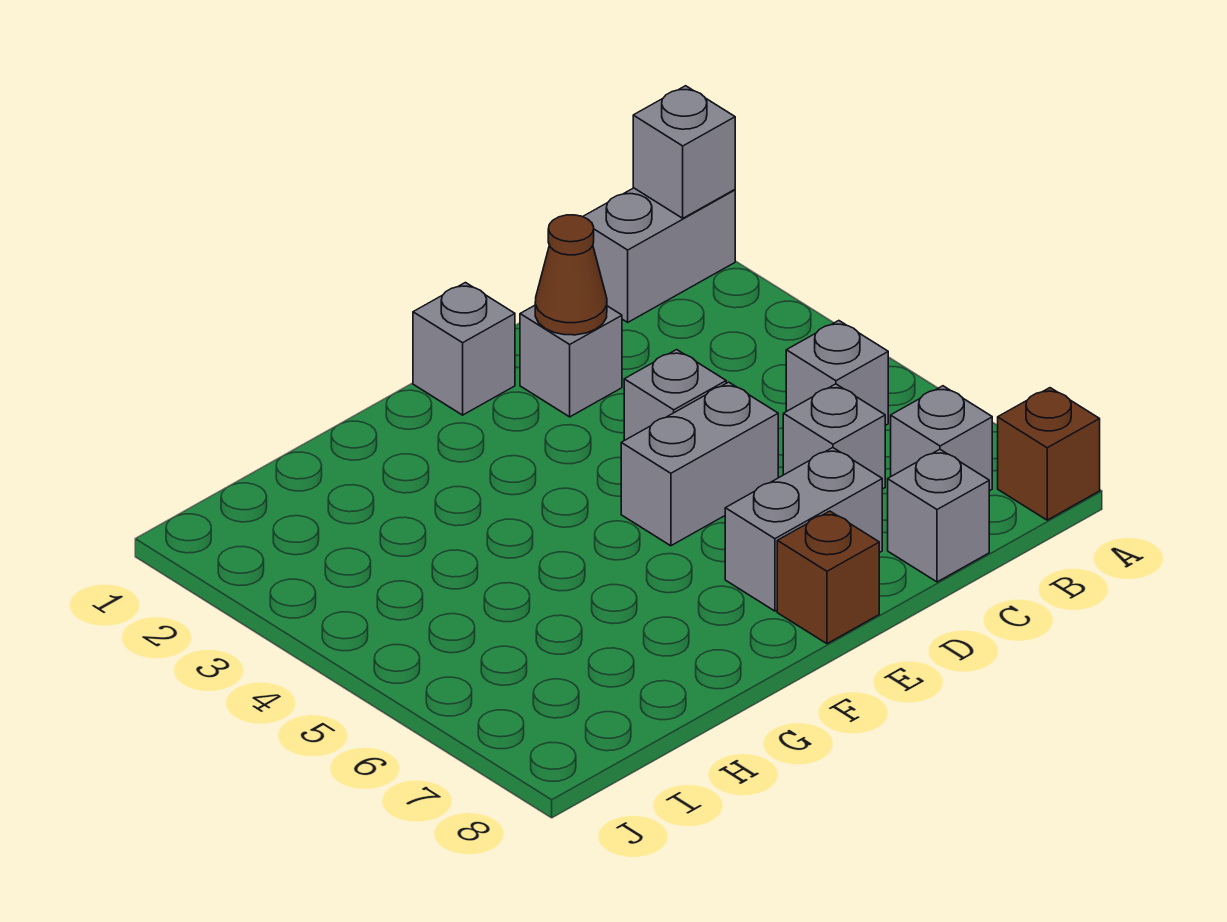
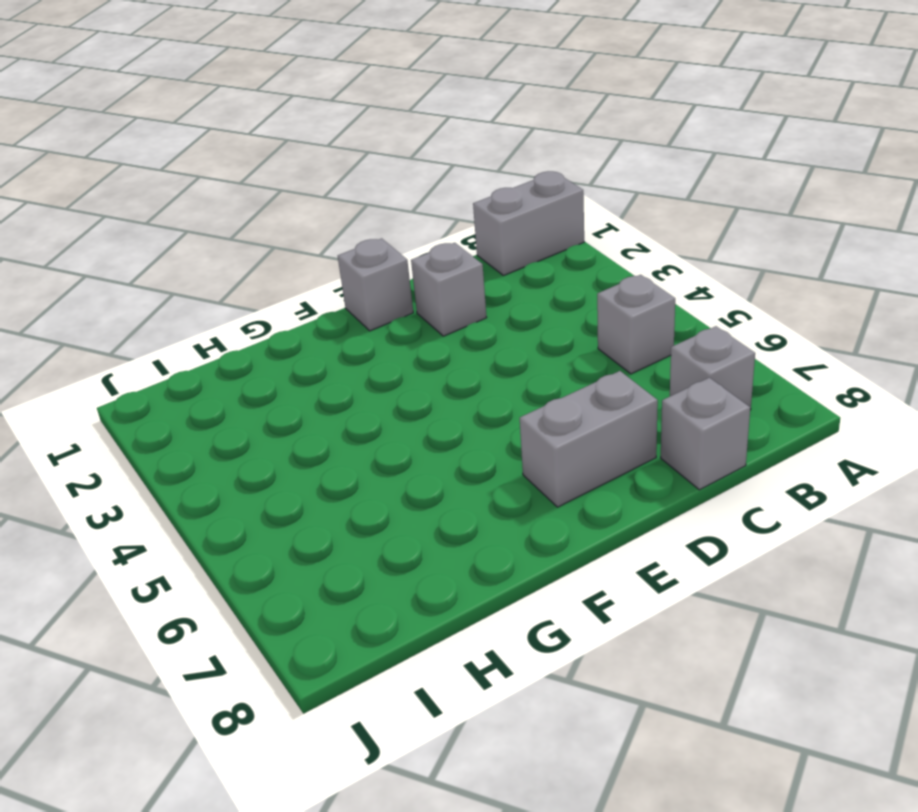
none -> brown 1x1 brick [998,388,1100,520]
none -> grey 1x1 brick [783,384,885,489]
none -> grey 1x1 brick [624,350,726,440]

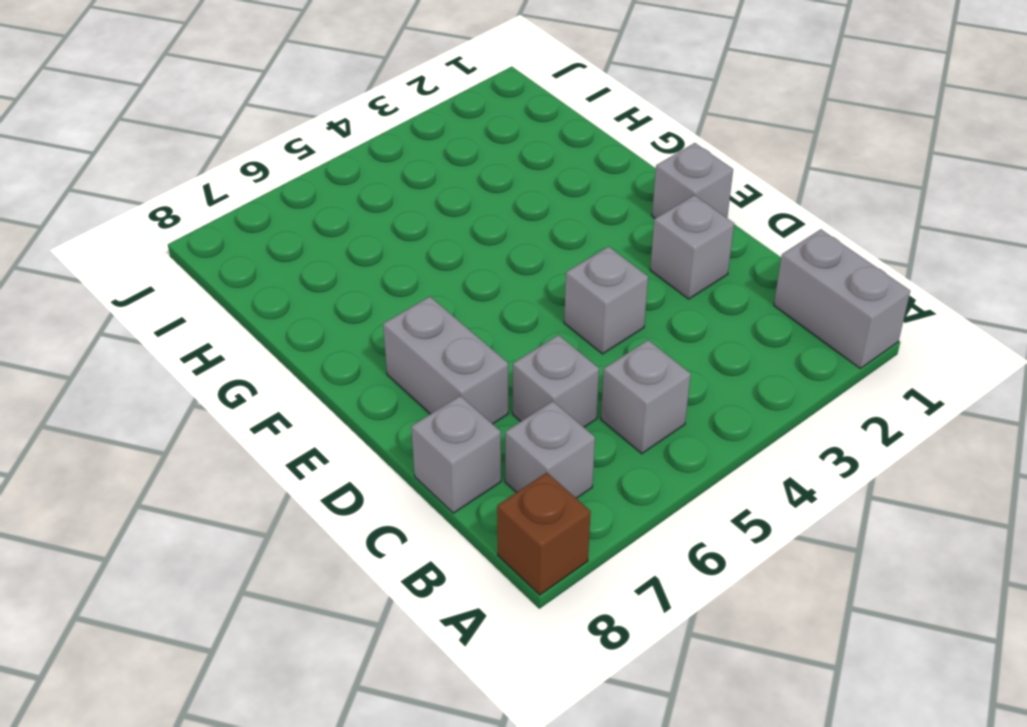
none -> grey 1x2 brick [621,382,778,546]
none -> brown 1x1 brick [777,511,879,644]
none -> grey 1x1 brick [633,86,735,218]

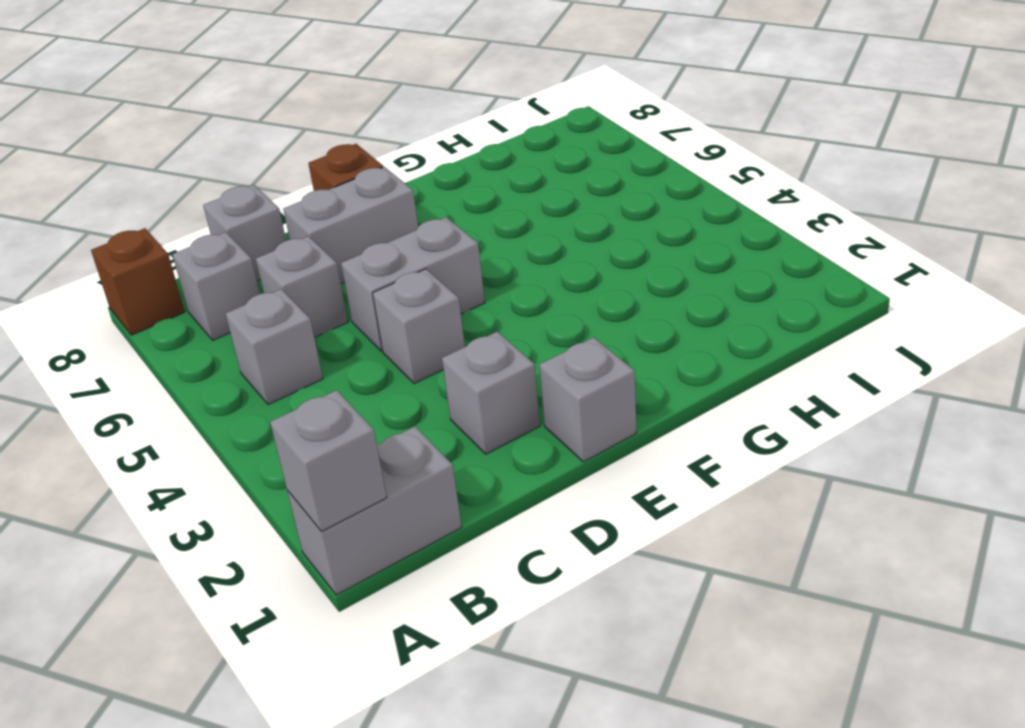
none -> brown 1x1 cone [535,215,607,335]

